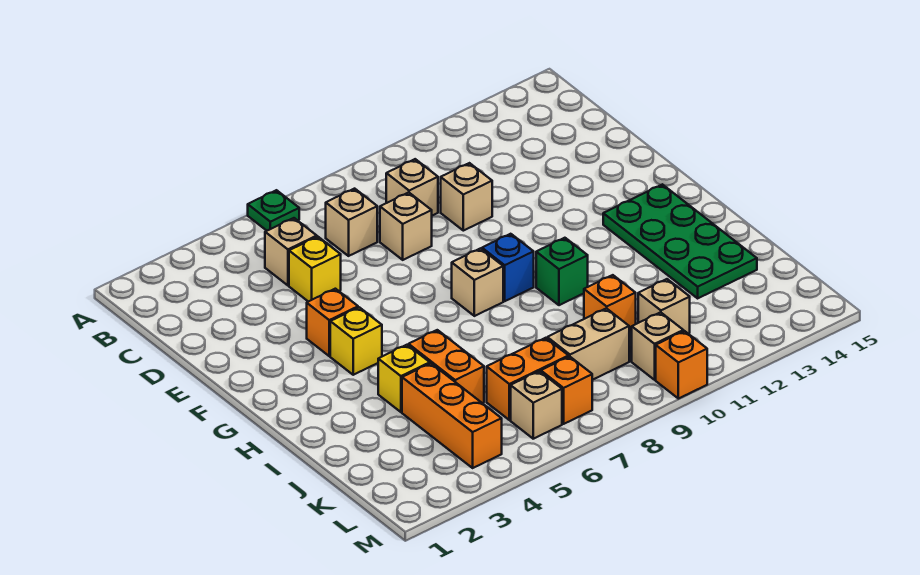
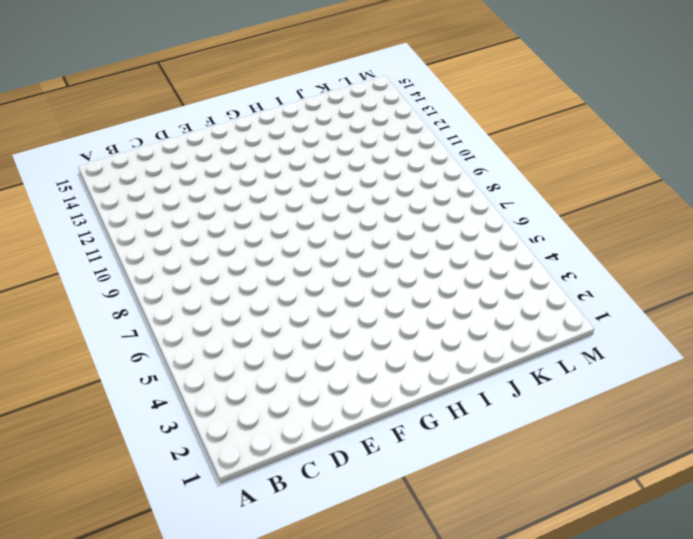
none -> green 1x1 plate [248,190,299,231]
none -> tan 1x1 brick [265,218,317,285]
none -> tan 1x1 brick [326,189,377,256]

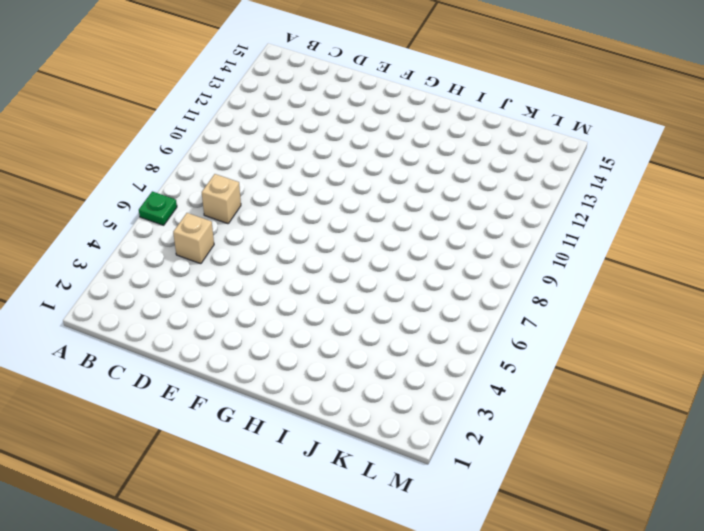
none -> tan 1x1 brick [386,159,438,216]
none -> yellow 1x1 brick [289,237,341,302]
none -> tan 1x1 brick [380,192,432,260]

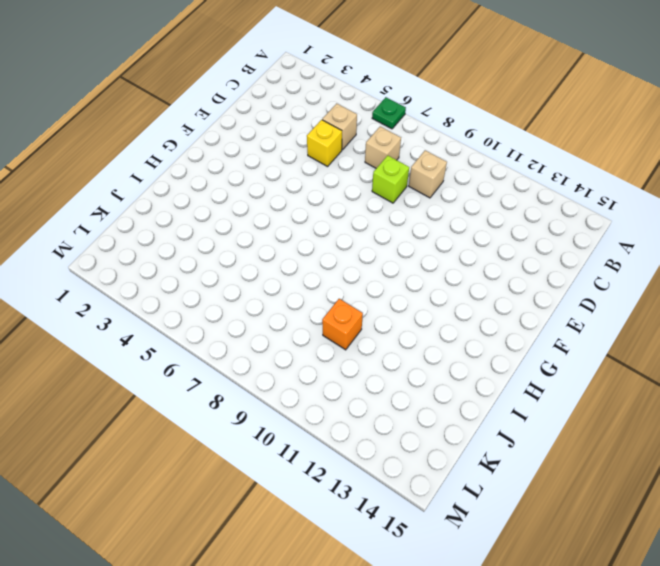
lime 1x1 brick [372,155,409,203] -> tan 1x1 brick [380,192,432,260]
none -> tan 1x1 brick [441,163,492,231]
none -> orange 1x1 brick [307,289,358,356]
none -> yellow 1x1 brick [330,307,382,375]

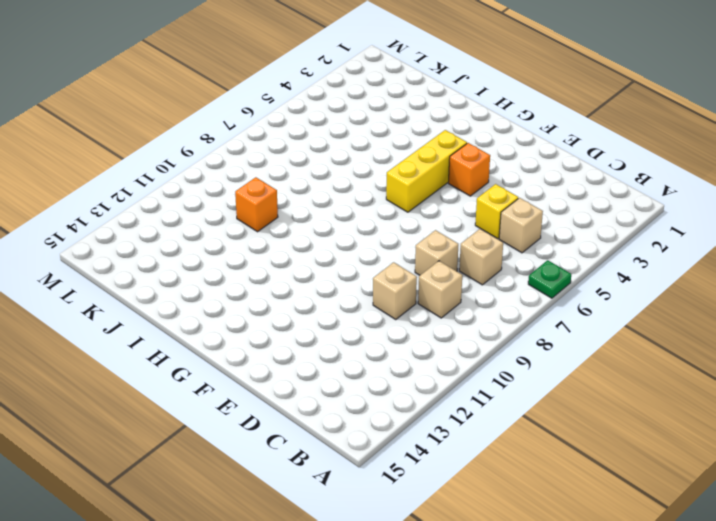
yellow 1x3 brick [386,130,467,212] -> yellow 1x1 brick [330,307,382,375]
none -> tan 1x1 brick [452,248,503,316]
none -> blue 1x1 brick [482,234,534,301]
none -> green 2x4 plate [603,184,757,298]

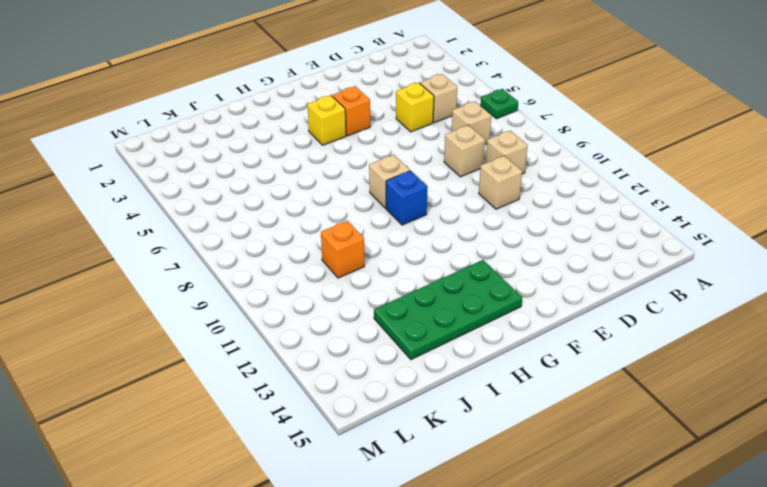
none -> green 1x1 brick [536,238,588,305]
none -> yellow 1x1 brick [378,345,430,412]
none -> orange 1x2 brick [409,330,484,403]

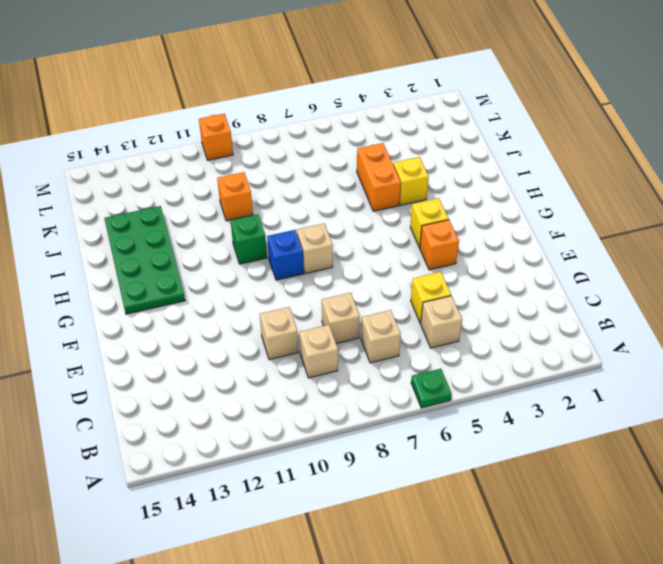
none -> orange 1x3 brick [402,363,502,468]
none -> orange 1x2 brick [487,338,569,420]
none -> tan 1x2 brick [547,308,629,380]

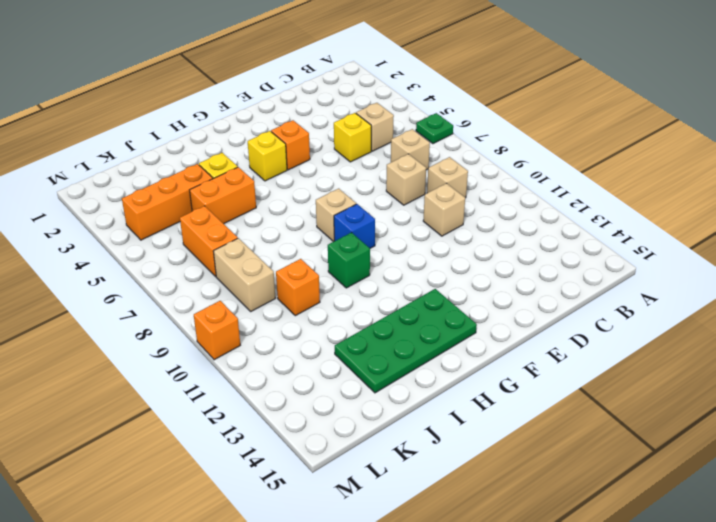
none -> tan 1x1 brick [638,279,690,333]
none -> tan 1x1 brick [511,371,562,439]
none -> orange 1x1 brick [541,356,592,424]

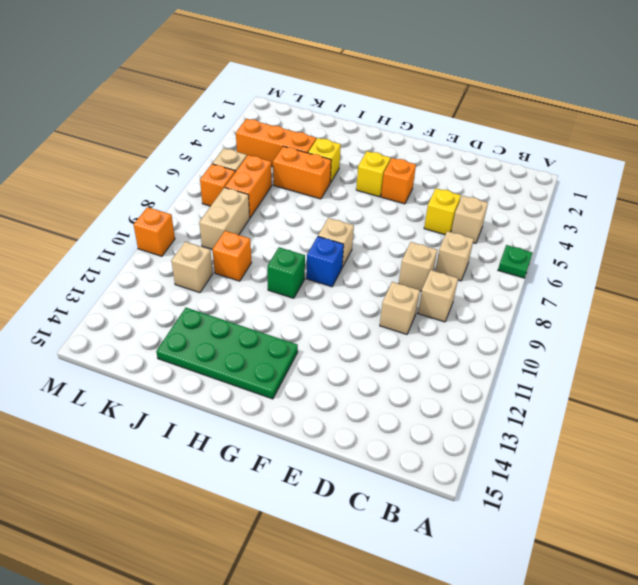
none -> tan 1x1 brick [632,312,683,380]

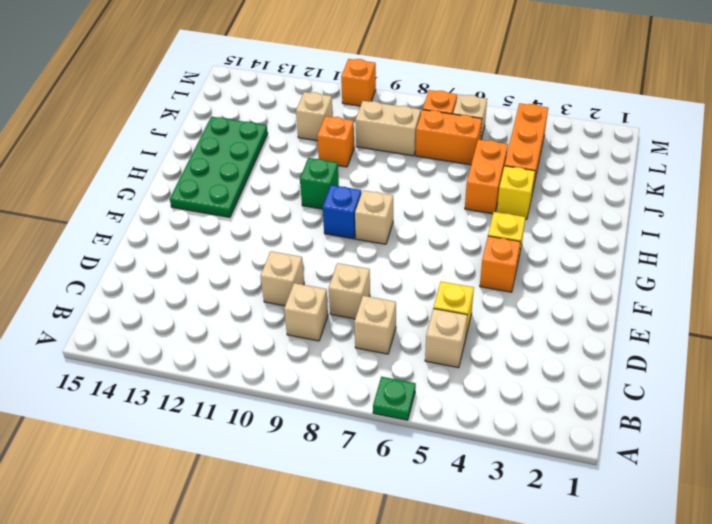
none -> tan 1x1 brick [632,312,683,380]

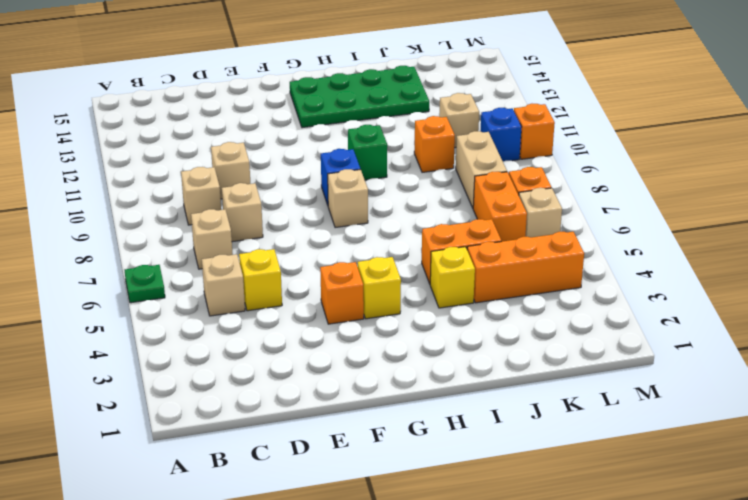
blue 1x1 brick [481,108,521,161] -> tan 1x1 brick [632,312,683,380]

